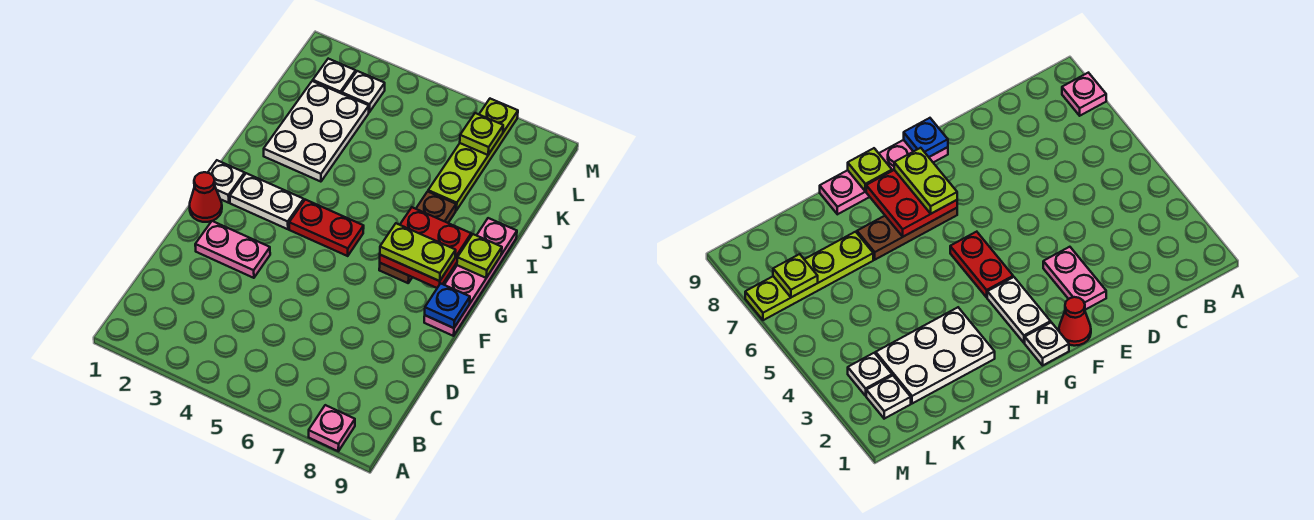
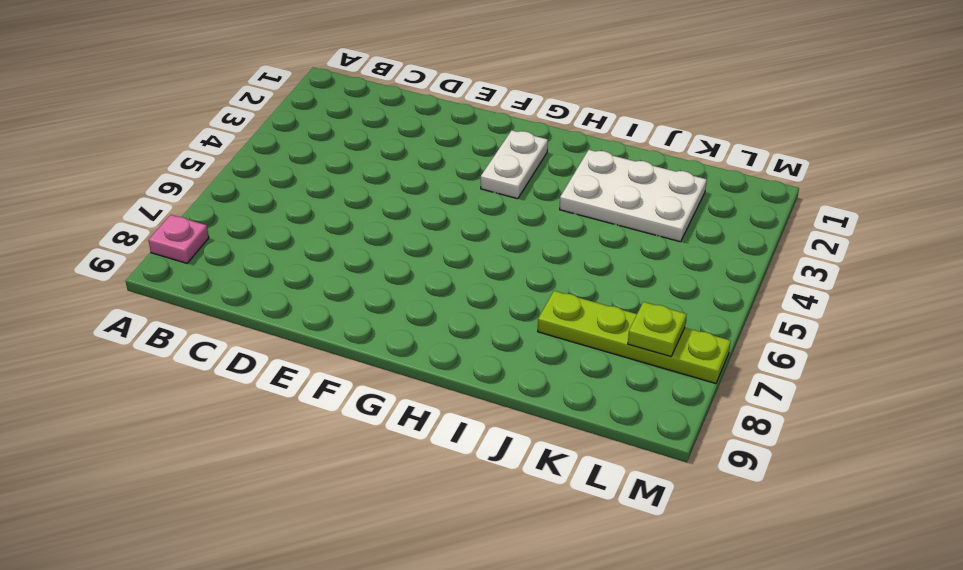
none -> pink 1x2 plate [195,221,270,278]
none -> red 1x1 cone [190,172,222,222]
none -> pink 1x4 plate [424,218,517,336]

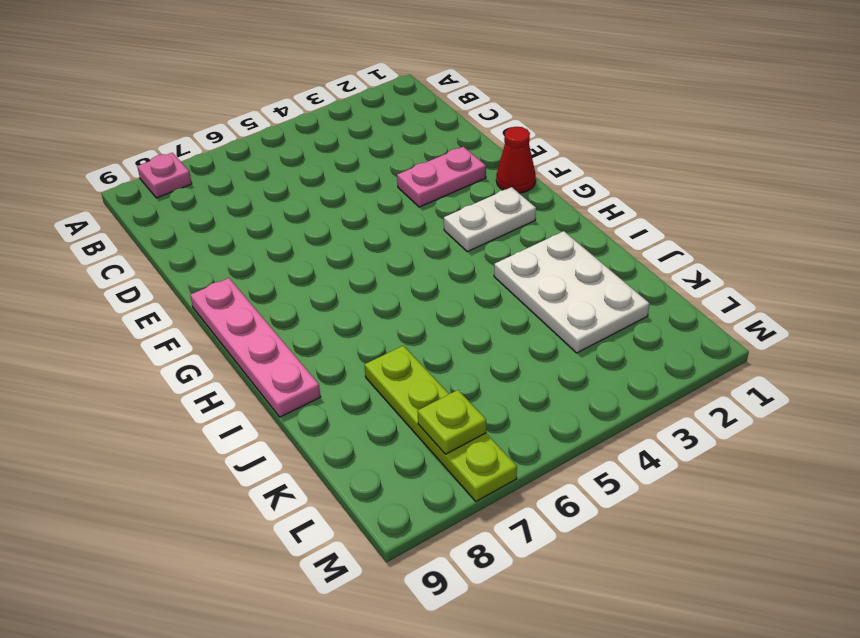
none -> white 1x1 plate [208,160,245,203]
none -> red 1x2 plate [289,200,364,256]
none -> brown 1x3 plate [379,192,456,283]

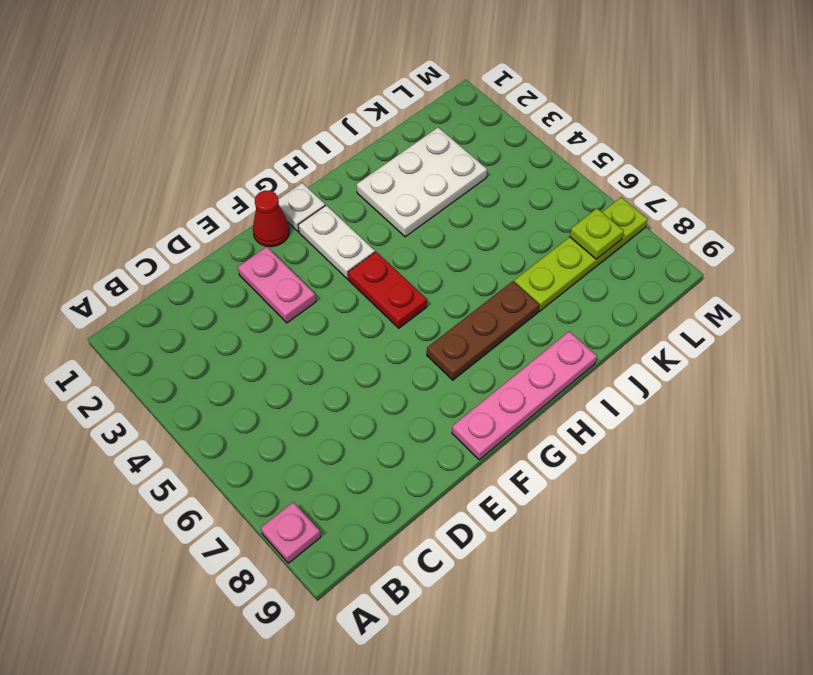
none -> white 1x1 plate [313,59,356,93]
none -> white 1x1 plate [342,71,385,112]
none -> blue 1x1 plate [425,283,470,328]

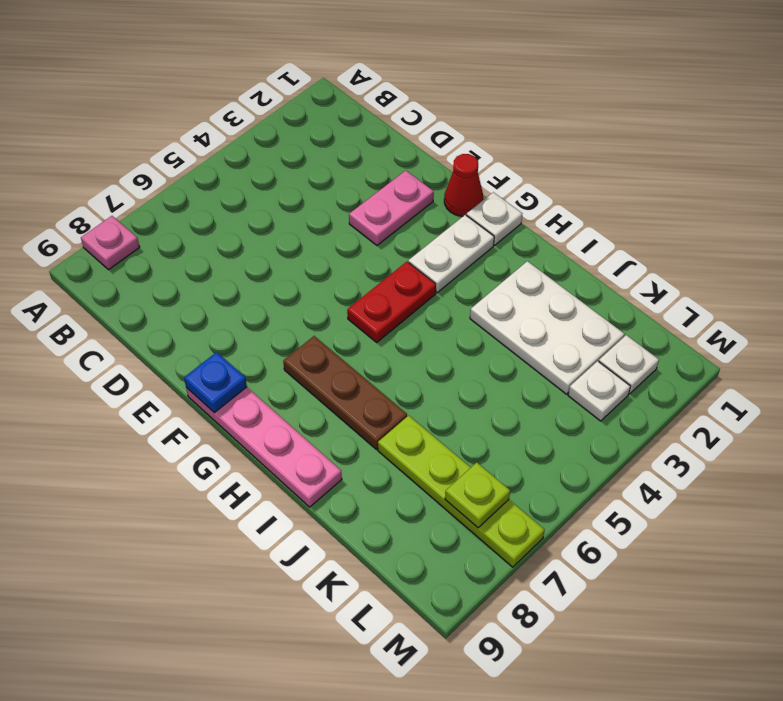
none -> red 2x2 plate [380,207,471,288]
none -> lime 1x1 plate [457,234,502,278]
none -> lime 1x2 plate [380,223,456,281]

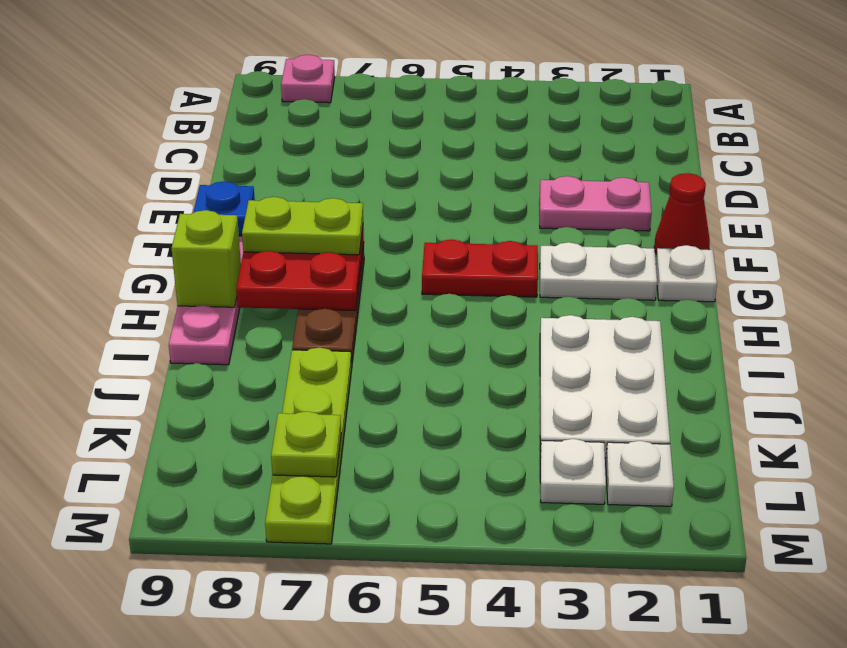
lime 1x1 brick [172,210,241,307] -> lime 1x1 plate [457,234,502,278]

